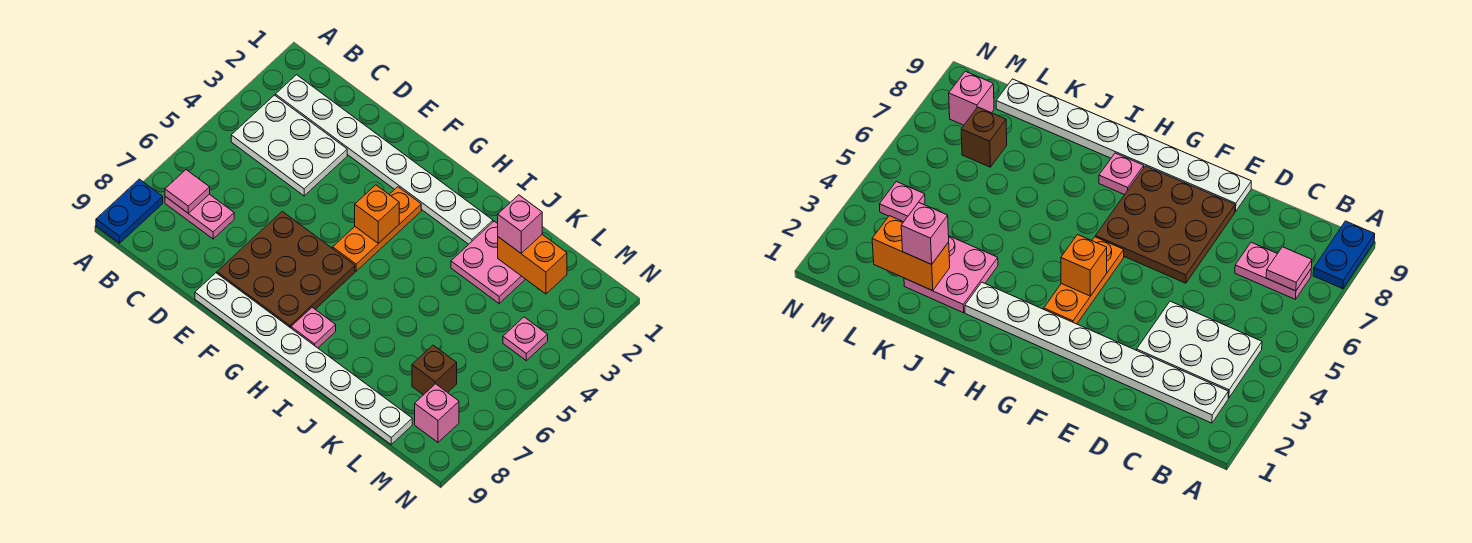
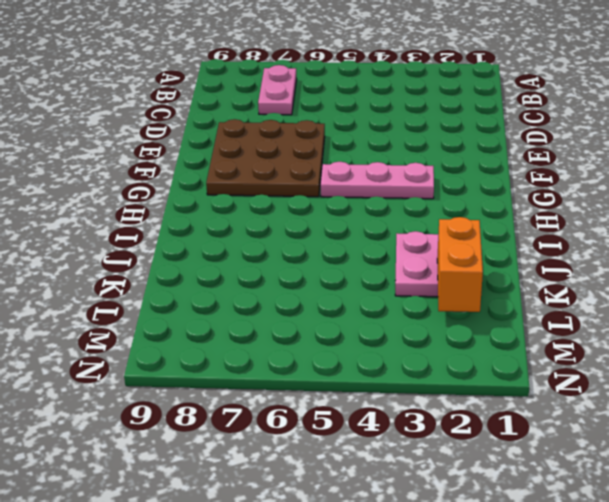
pink 1x3 plate [320,162,434,199] -> orange 1x3 plate [333,187,421,271]
none -> blue 1x2 plate [96,179,163,243]
none -> white 1x8 plate [275,75,493,244]
none -> white 2x3 plate [231,95,347,196]

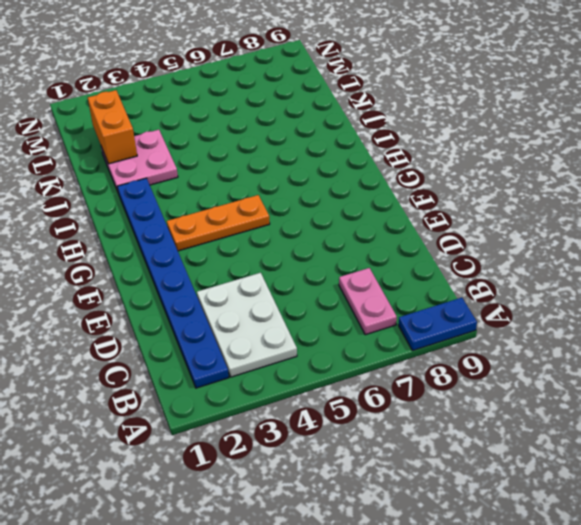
blue 1x8 plate [117,178,229,388] -> white 1x8 plate [275,75,493,244]
none -> brown 3x3 plate [217,211,355,328]
none -> white 1x8 plate [195,273,412,444]
none -> pink 1x1 plate [291,307,336,348]

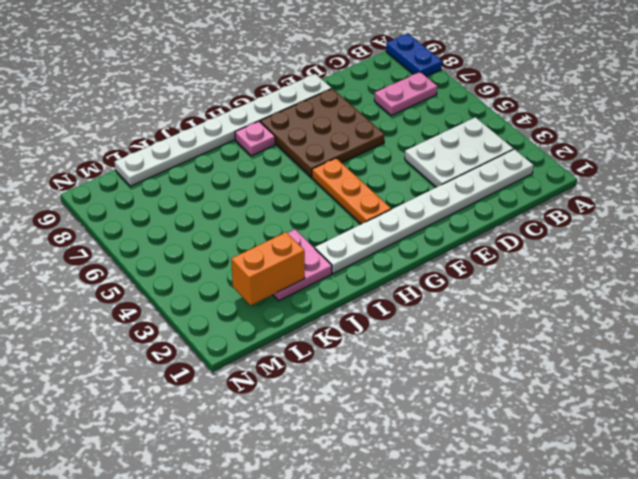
none -> brown 1x1 brick [412,345,457,395]
none -> pink 1x1 plate [503,317,548,361]
none -> pink 1x1 brick [415,384,459,442]

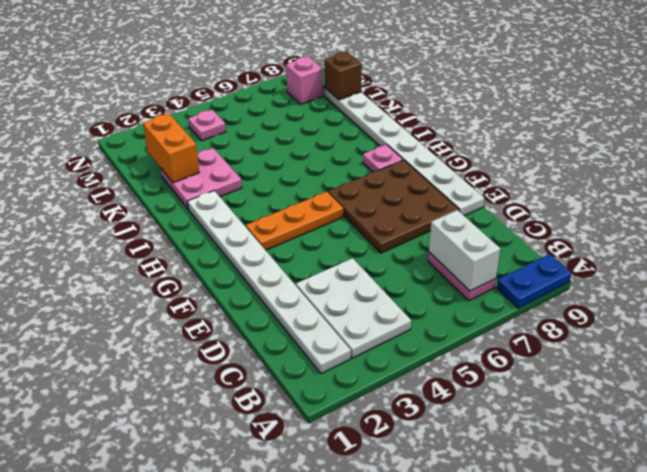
white 1x2 brick [429,210,500,291] -> pink 1x1 tile [165,170,210,213]
brown 1x1 brick [324,52,362,100] -> brown 1x1 brick moved to [412,345,457,395]
none -> orange 1x1 brick [355,185,399,243]
none -> pink 1x1 brick [498,195,542,253]

